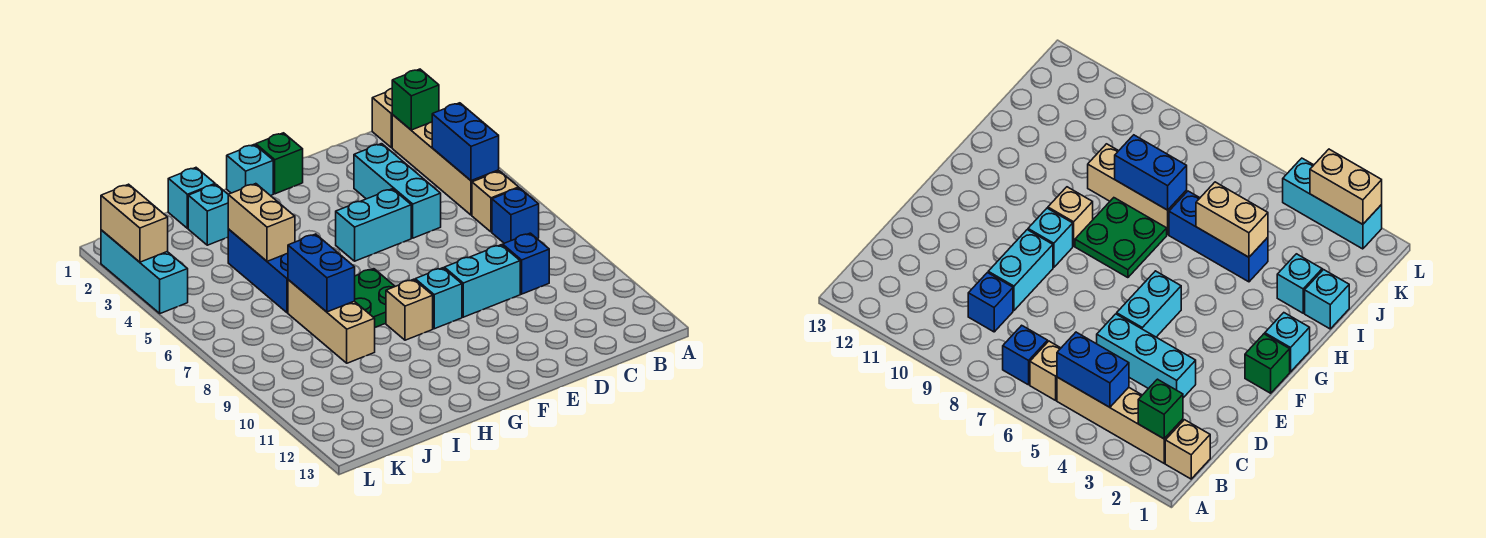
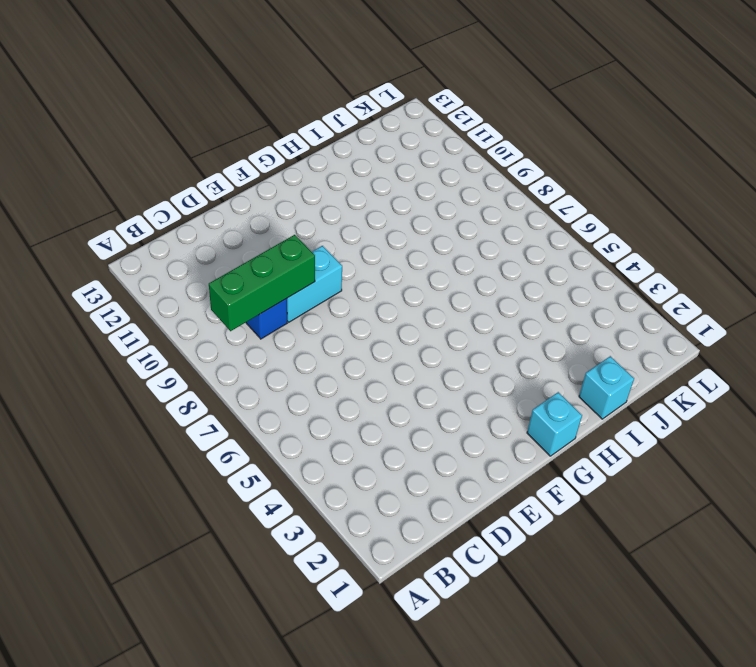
green 1x3 brick [209,235,315,331] -> none
none -> tan 1x1 brick [372,89,392,148]
none -> tan 1x4 brick [392,115,499,215]
none -> tan 1x1 brick [472,171,519,232]

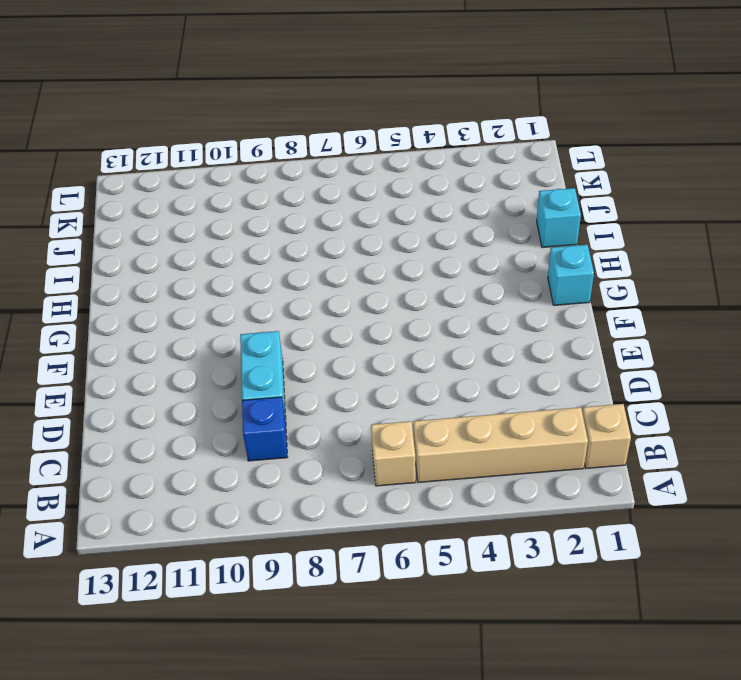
none -> blue 1x1 brick [492,188,539,243]
none -> cyan 1x3 brick [354,144,441,238]
none -> cyan 1x2 brick [336,189,411,261]

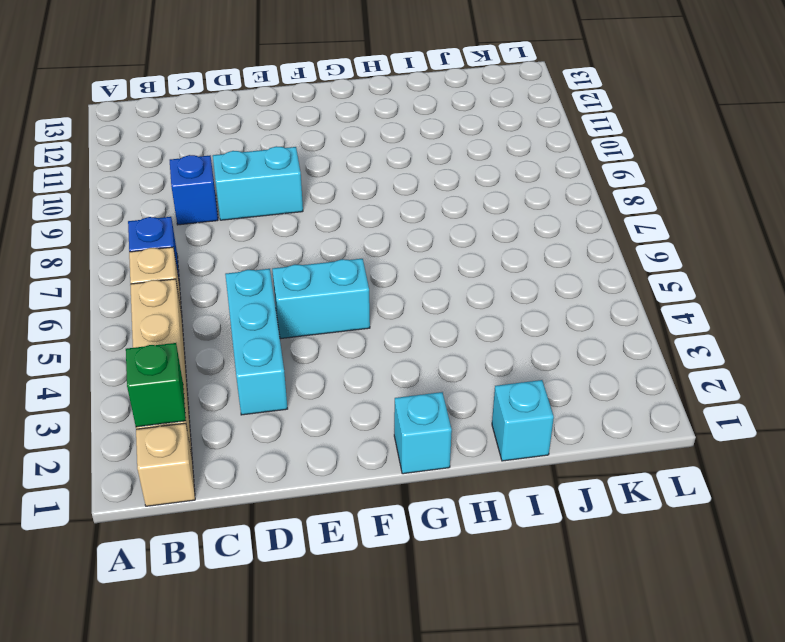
none -> green 1x1 brick [256,133,303,194]
none -> cyan 1x1 brick [415,268,462,329]
none -> green 2x2 plate [355,269,395,327]

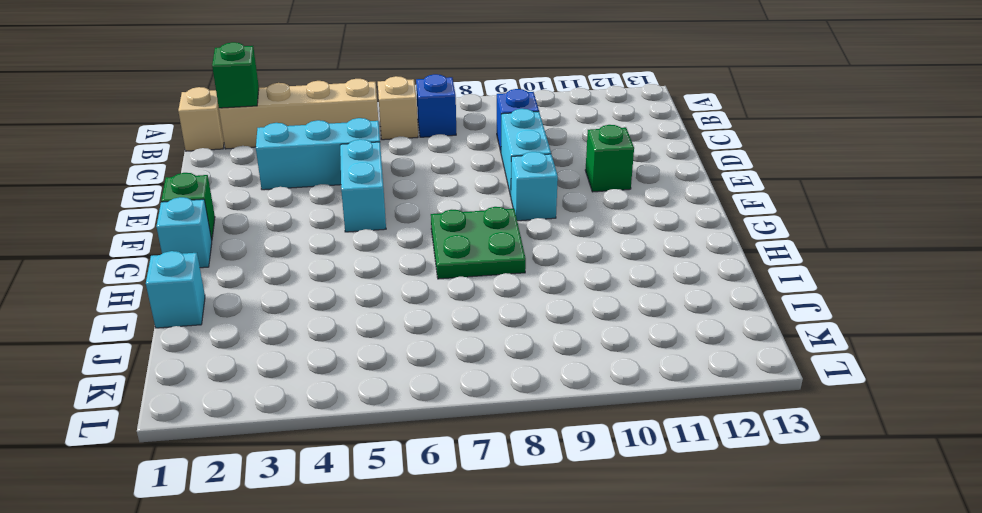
green 1x1 brick [585,125,634,192] -> none
none -> tan 1x1 brick [386,279,433,340]
none -> cyan 1x1 brick [188,184,228,245]
none -> blue 1x3 brick [228,229,288,313]

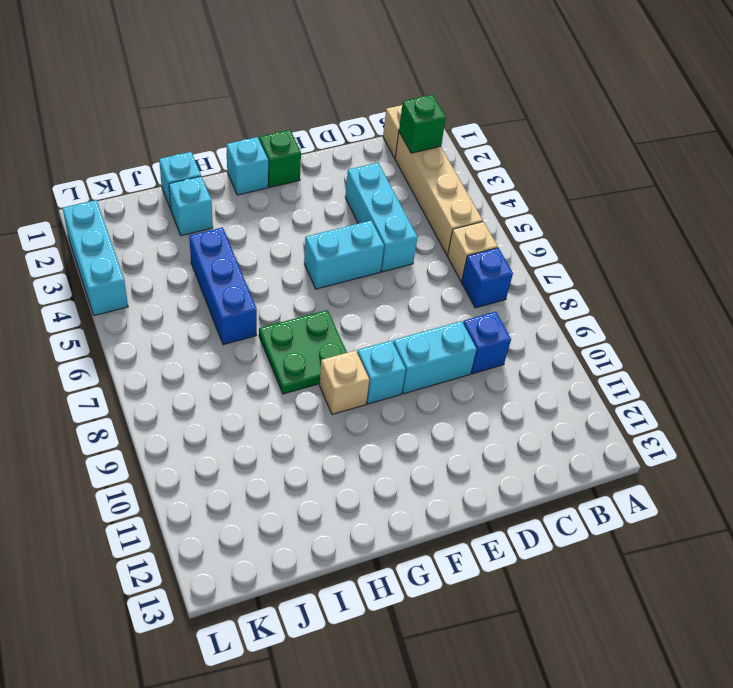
none -> tan 1x3 brick [288,280,375,363]
none -> blue 1x2 brick [432,103,499,181]
none -> tan 1x2 brick [228,184,295,261]

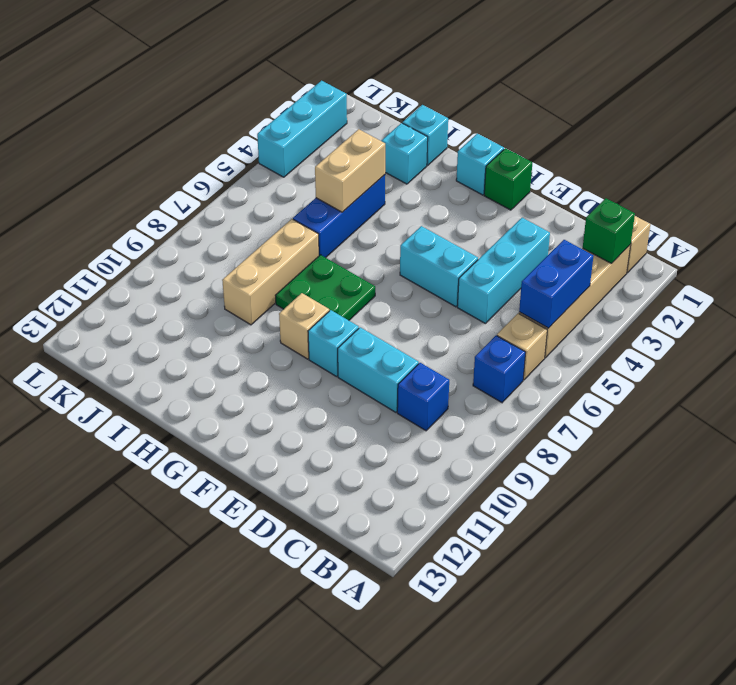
none -> blue 1x2 brick [288,234,355,312]
none -> tan 1x2 brick [101,184,168,262]

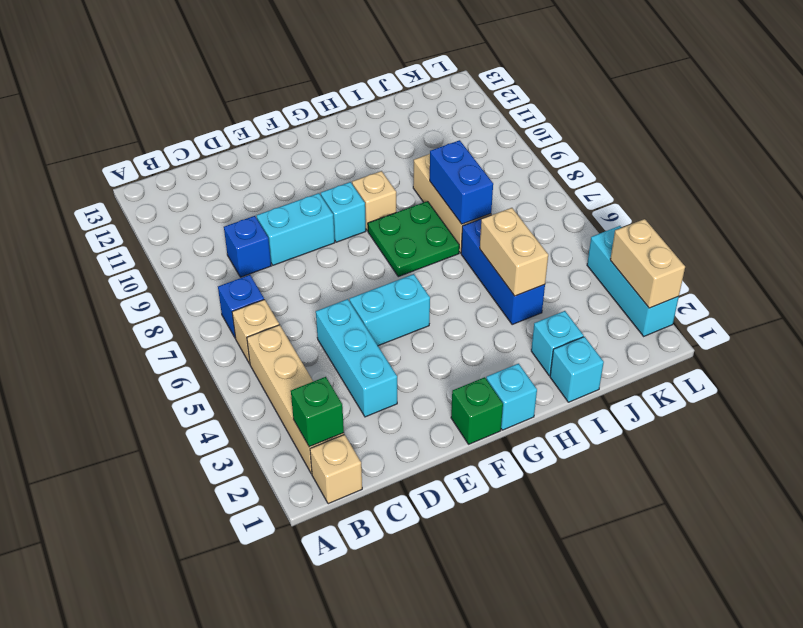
none -> blue 1x2 brick [432,103,499,181]

